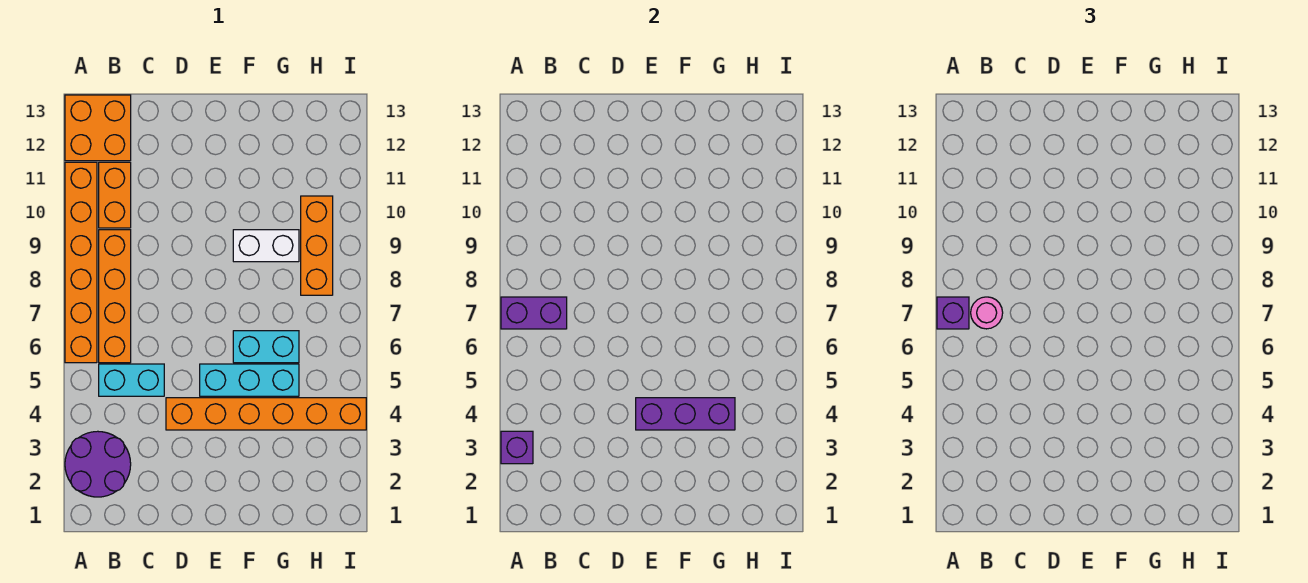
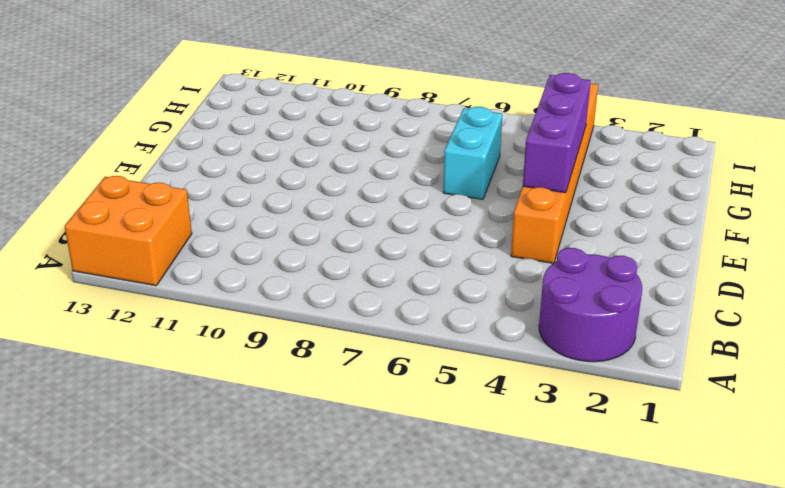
none -> orange 1x6 brick [65,162,97,363]
none -> cyan 1x2 brick [99,364,164,396]
none -> orange 1x4 brick [99,230,131,363]

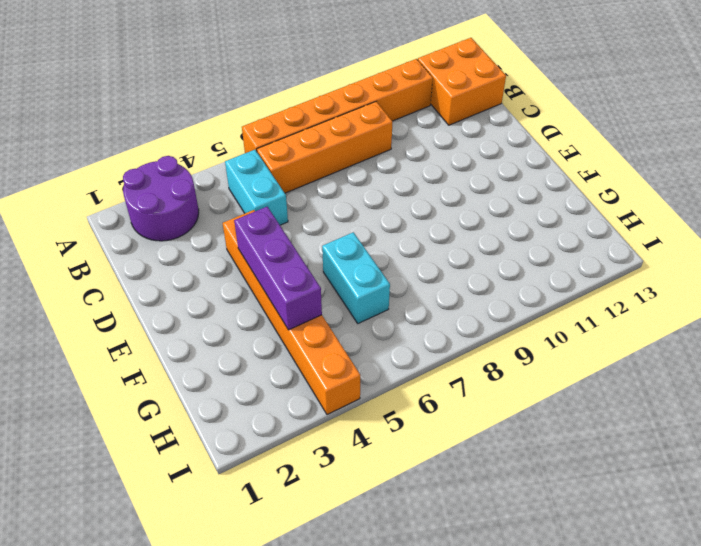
none -> orange 1x2 brick [99,162,131,228]
none -> cyan 1x3 brick [200,364,299,396]
none -> white 1x2 brick [233,230,299,262]

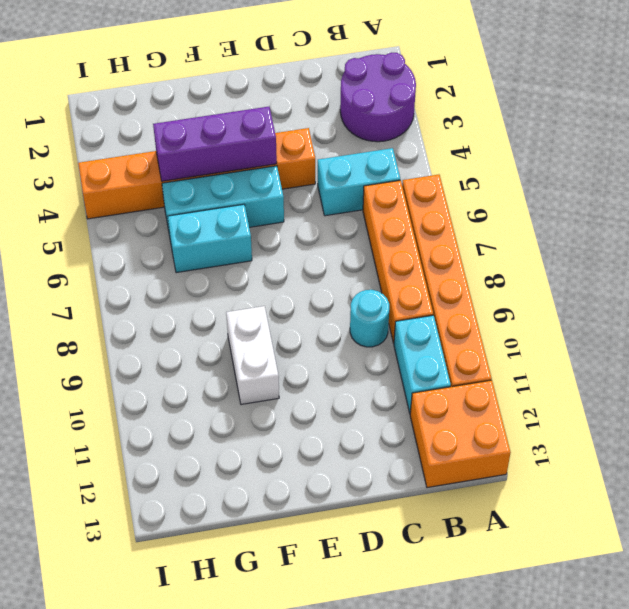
cyan 1x2 brick [394,315,451,413] -> orange 1x2 brick [99,162,131,228]
cyan 1x1 round brick [350,290,389,347] -> none
white 1x2 brick [226,306,279,404] -> white 1x2 brick turned to [233,230,299,262]
none -> orange 1x3 brick [301,196,333,295]
none -> purple 1x1 brick [501,431,533,464]
none -> purple 1x2 brick [501,297,567,329]

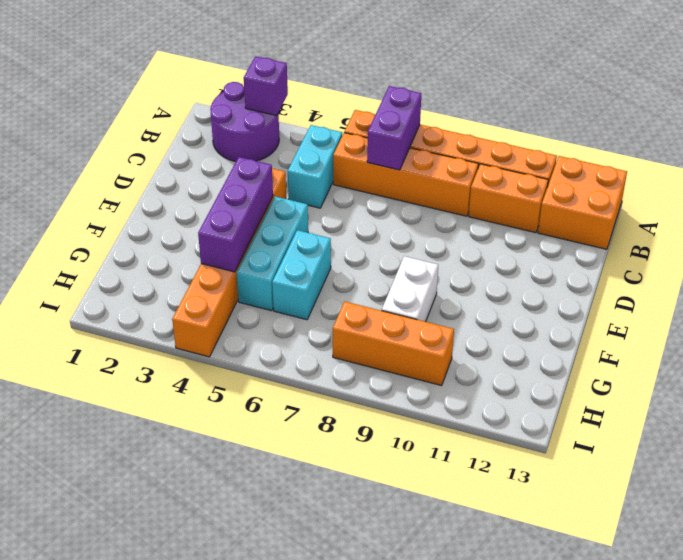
none -> purple 1x1 brick [937,297,969,329]
none -> pink 1x1 round brick [971,297,1003,329]

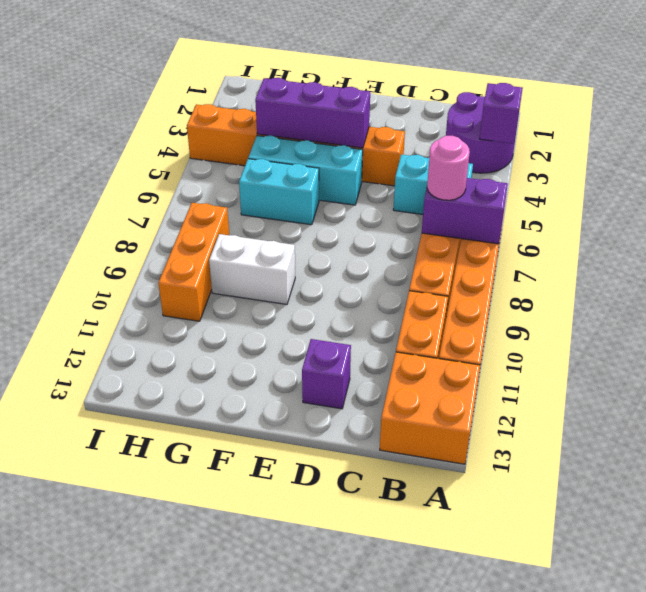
purple 1x1 brick [302,339,351,409] -> purple 1x1 brick moved to [937,297,969,329]

